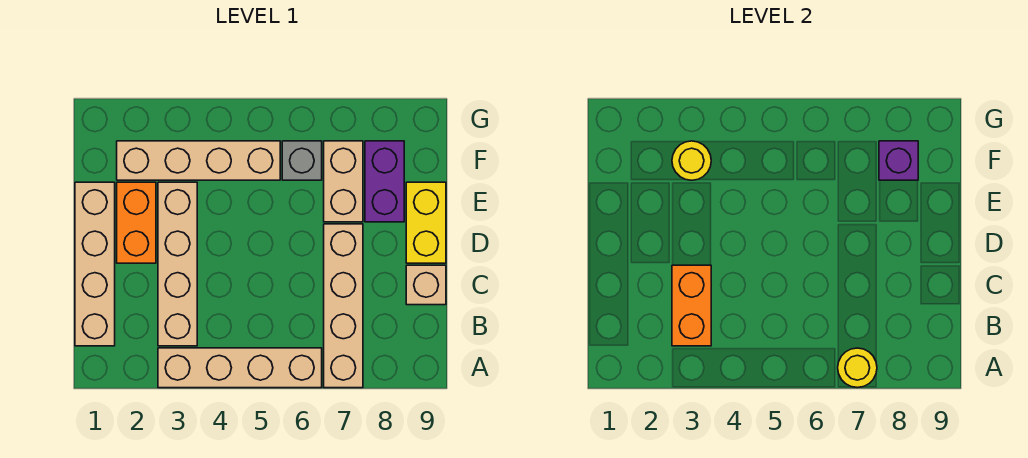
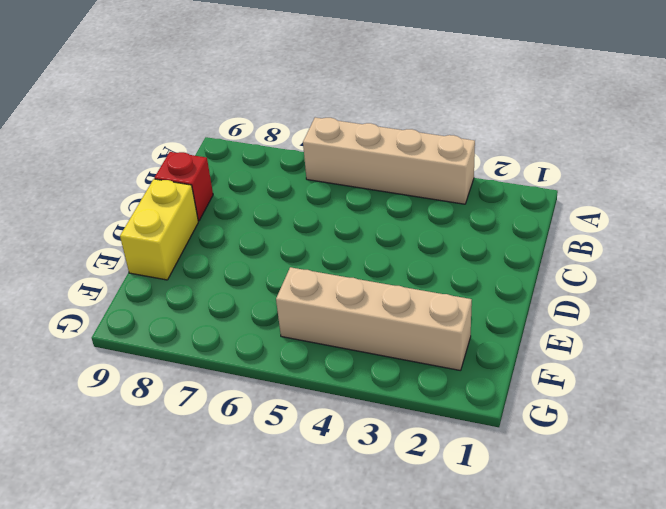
red 1x1 brick [155,152,213,221] -> tan 1x1 brick [406,265,446,305]
none -> tan 1x4 brick [324,224,363,388]
none -> tan 1x4 brick [75,182,115,346]
none -> tan 1x4 brick [158,182,197,346]

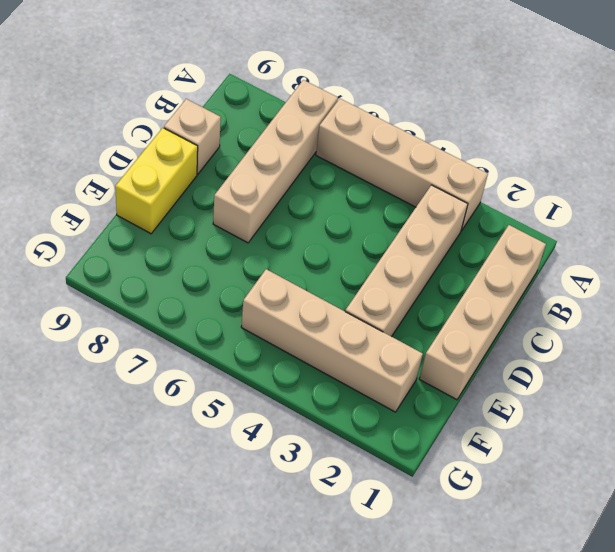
none -> orange 1x2 brick [117,182,156,263]
none -> tan 1x2 brick [324,141,363,222]
none -> purple 1x2 brick [365,141,404,222]

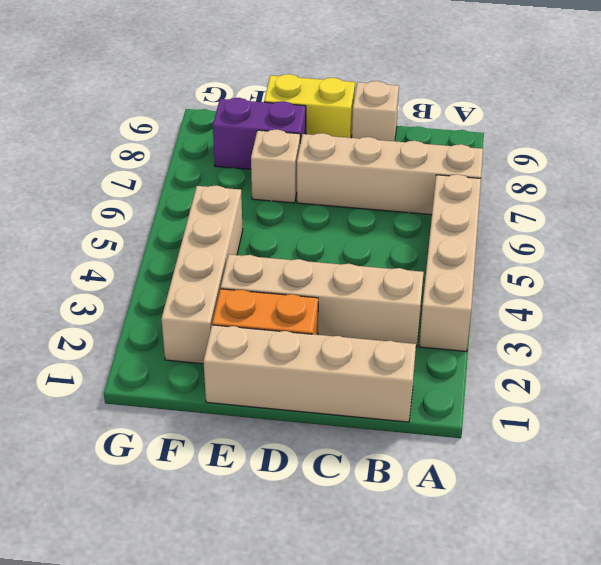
tan 1x1 brick [251,129,300,203] -> tan 1x2 brick [324,141,363,222]
none -> grey 1x1 brick [282,141,322,180]
none -> yellow 1x1 round brick [838,348,877,388]
none -> orange 1x2 brick [672,265,711,346]

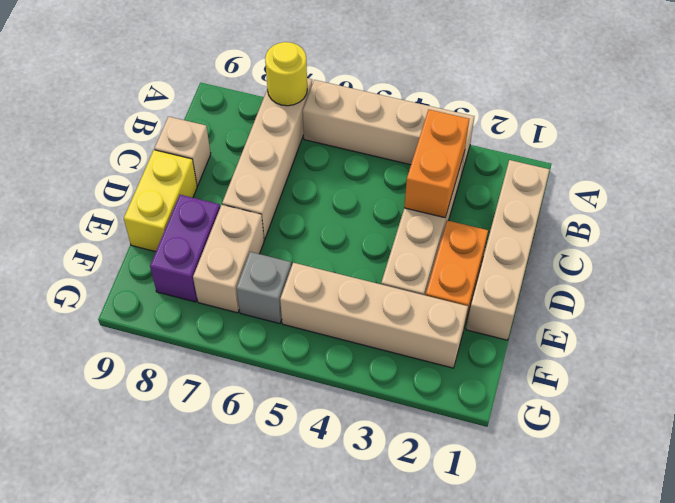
none -> yellow 1x1 round brick [672,141,711,180]
none -> purple 1x1 brick [879,141,918,180]

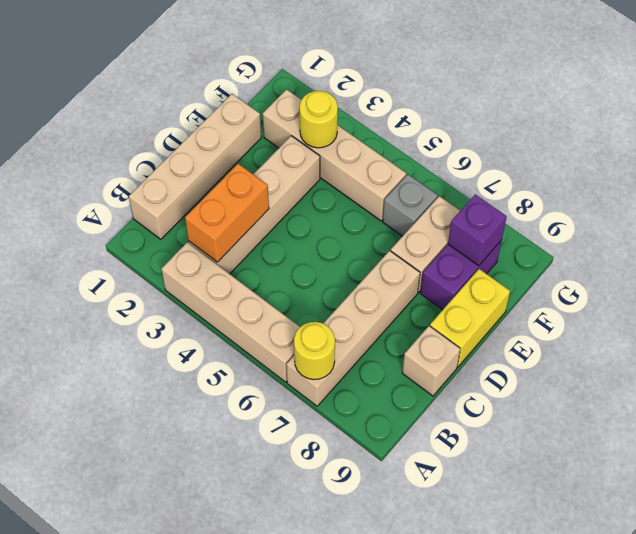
none -> orange 1x2 brick [117,182,156,263]

